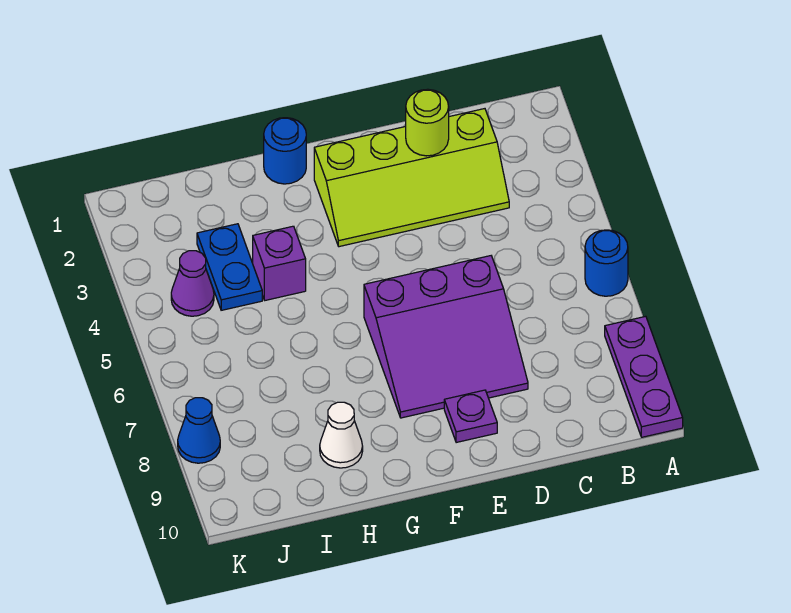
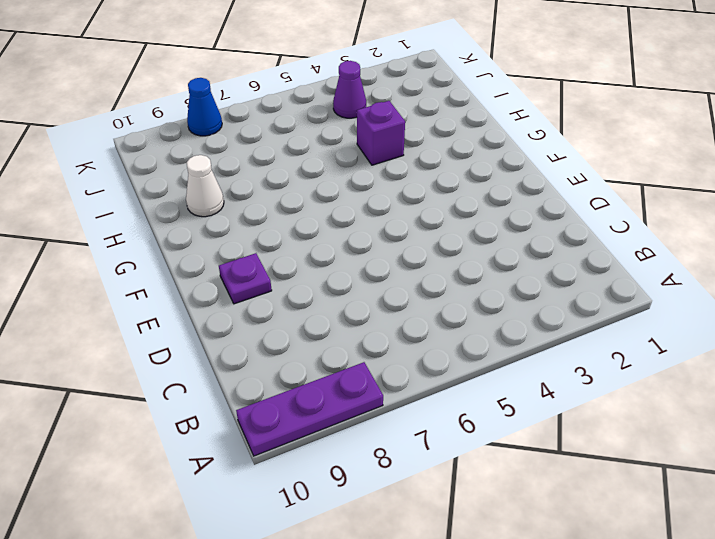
none -> blue 1x1 round brick [585,230,628,296]
none -> lime 2x4 slope [314,109,509,247]
none -> purple 3x3 slope [364,256,528,418]

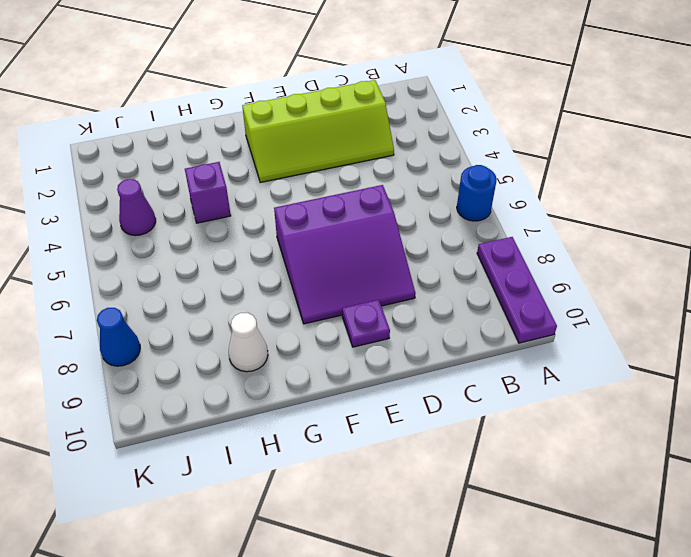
none -> blue 1x1 round brick [264,118,306,184]
none -> blue 1x2 plate [197,224,262,310]
none -> lime 1x1 round brick [406,89,449,156]

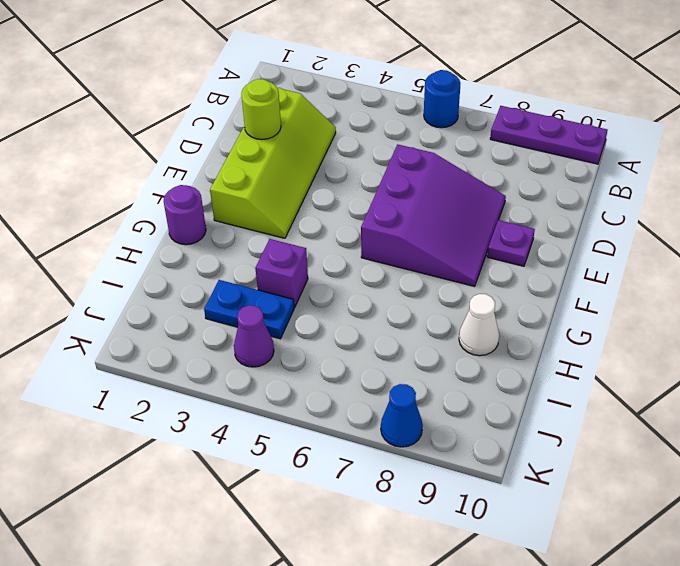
purple 1x1 round brick [164,185,206,245] -> blue 1x1 round brick [264,118,306,184]

